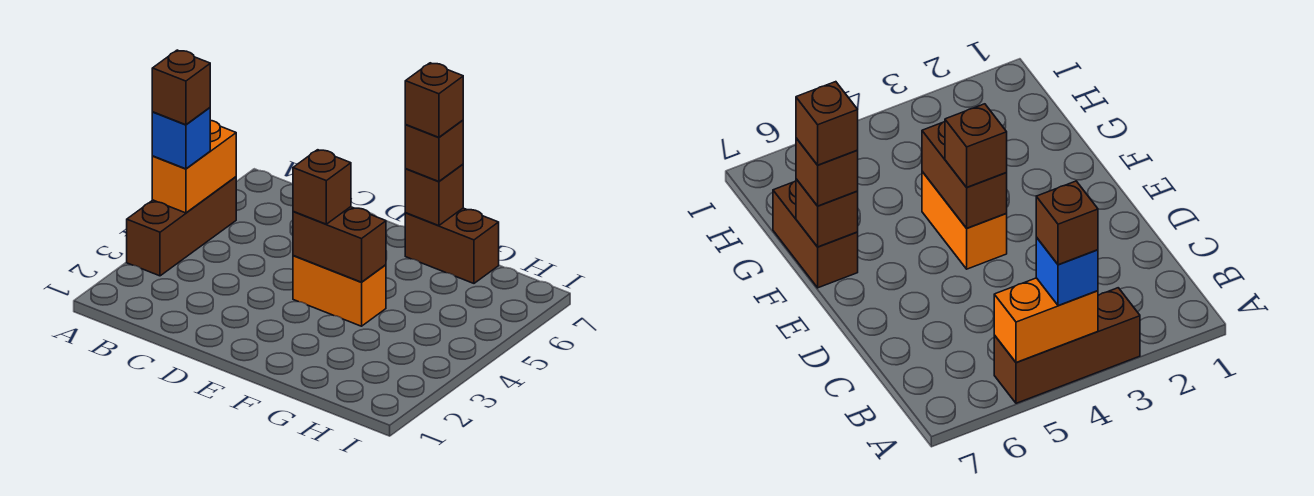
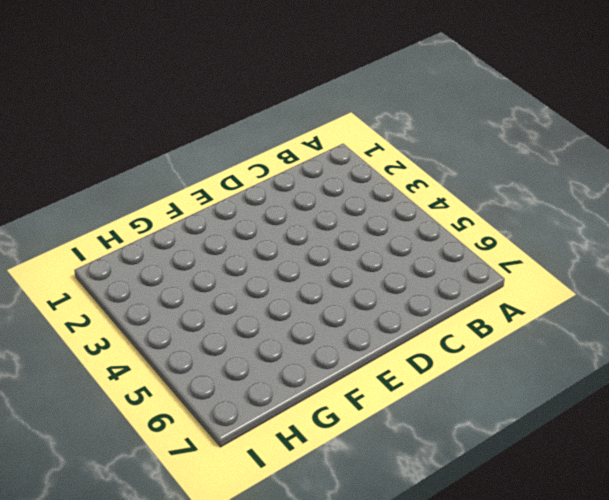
none -> brown 1x3 brick [127,177,236,276]
none -> orange 1x2 brick [293,256,386,326]

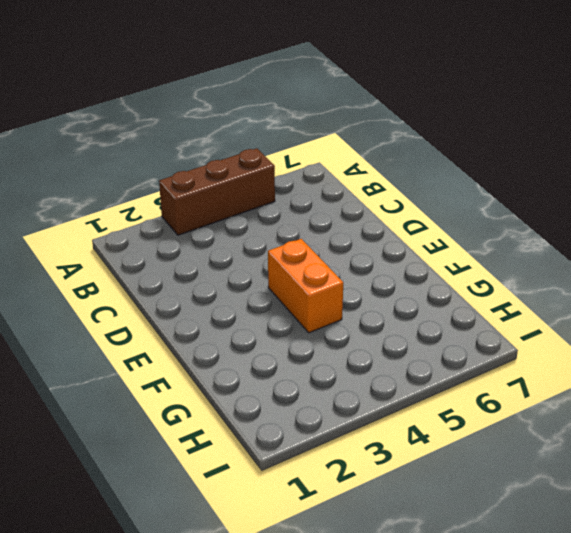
none -> brown 1x2 brick [405,208,499,283]
none -> orange 1x2 brick [152,120,236,213]

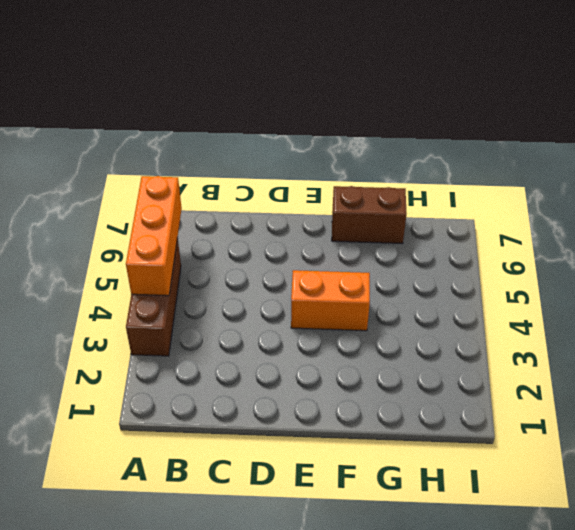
orange 1x3 brick [126,176,182,296] -> orange 1x2 brick [152,120,236,213]
none -> brown 1x2 brick [293,207,386,282]
none -> brown 1x1 brick [405,164,463,226]

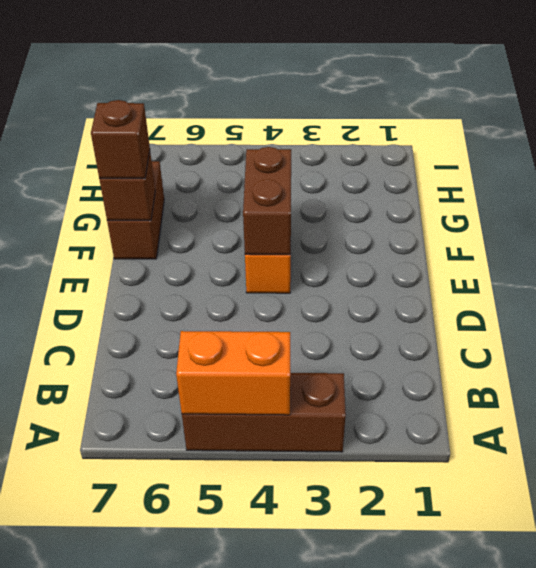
none -> blue 1x1 brick [152,108,210,169]
none -> brown 1x1 brick [293,150,351,224]

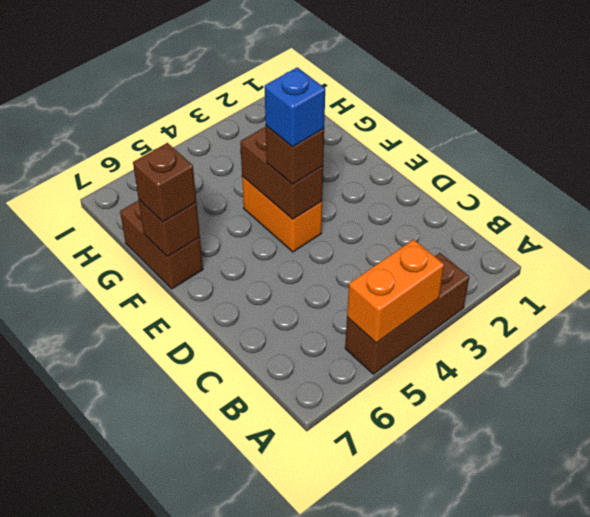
blue 1x1 brick [265,67,325,147] -> blue 1x1 brick moved to [152,108,210,169]
none -> brown 1x1 brick [152,50,210,125]
none -> brown 1x1 brick [405,63,463,138]

